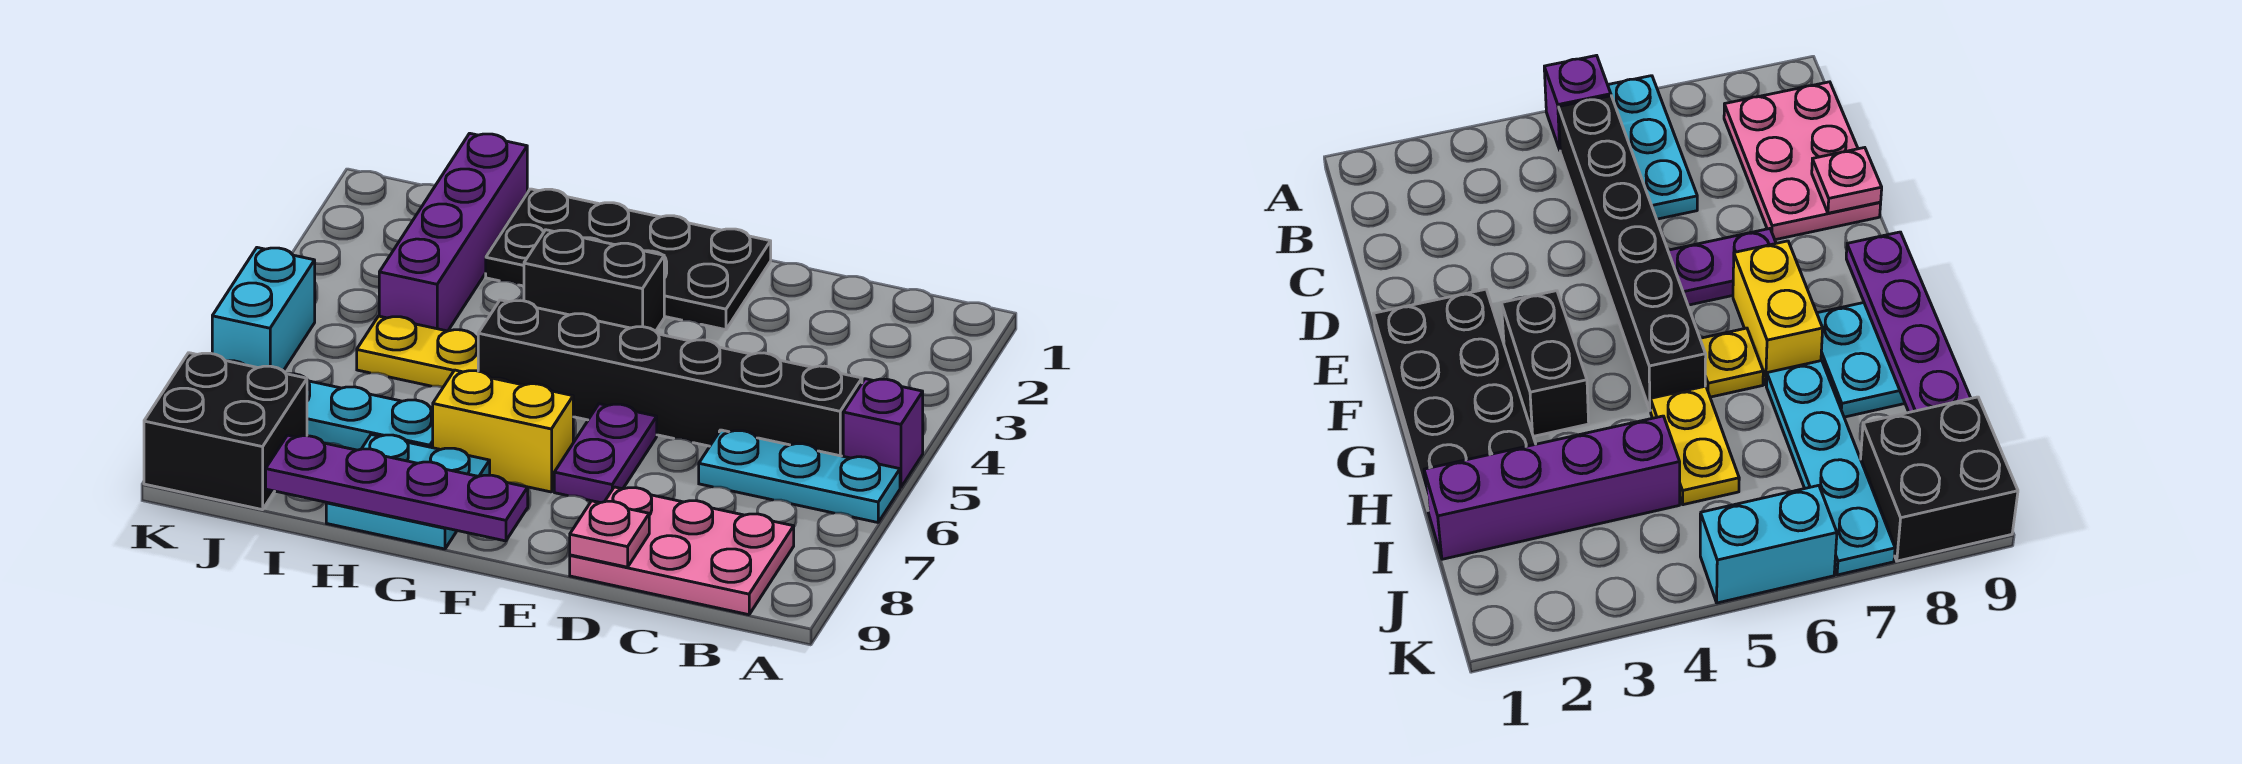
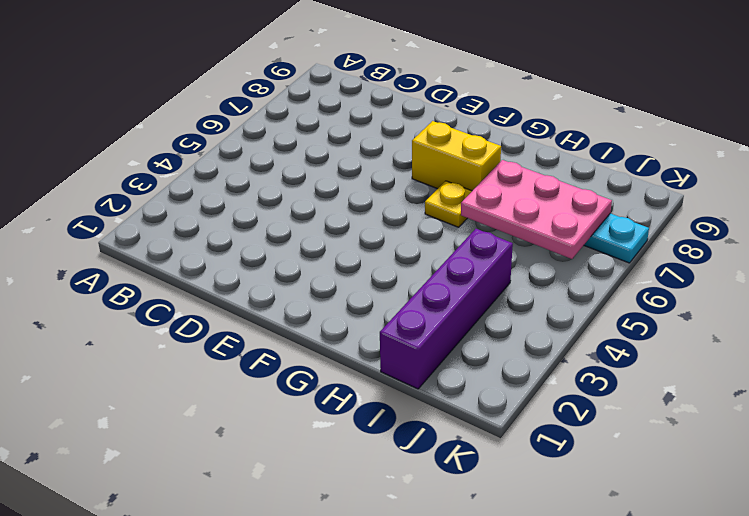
pink 2x3 plate [461,160,612,259] -> pink 2x3 plate moved to [570,487,794,615]
none -> purple 1x1 brick [843,379,923,487]
none -> cyan 1x3 plate [699,430,900,522]
none -> black 1x6 brick [478,300,862,456]

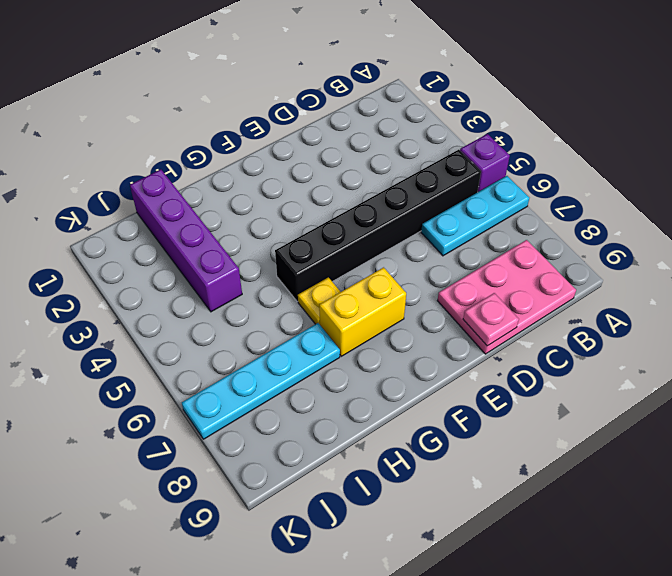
none -> black 2x4 plate [486,189,771,330]
none -> purple 1x2 plate [554,404,657,503]
none -> black 1x2 brick [524,230,664,331]

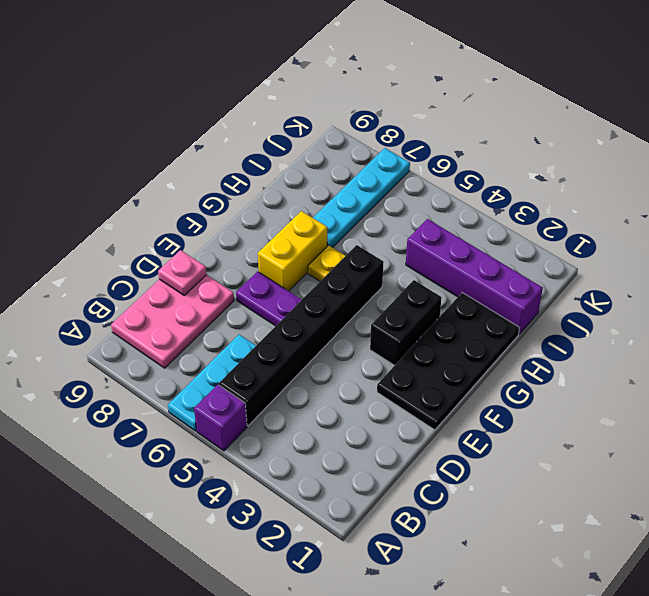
none -> cyan 2x2 plate [326,435,490,549]
none -> yellow 1x2 plate [357,316,478,387]
none -> black 2x2 brick [144,353,307,510]

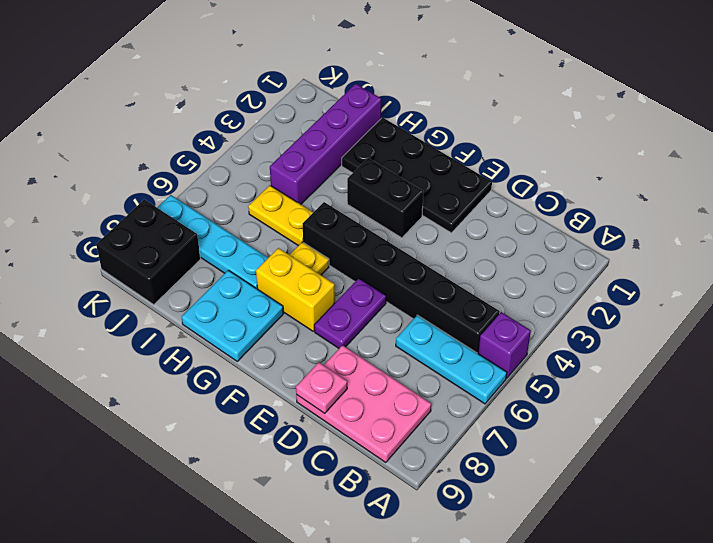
none -> cyan 1x2 brick [212,248,315,371]
none -> purple 1x4 plate [266,435,528,541]

